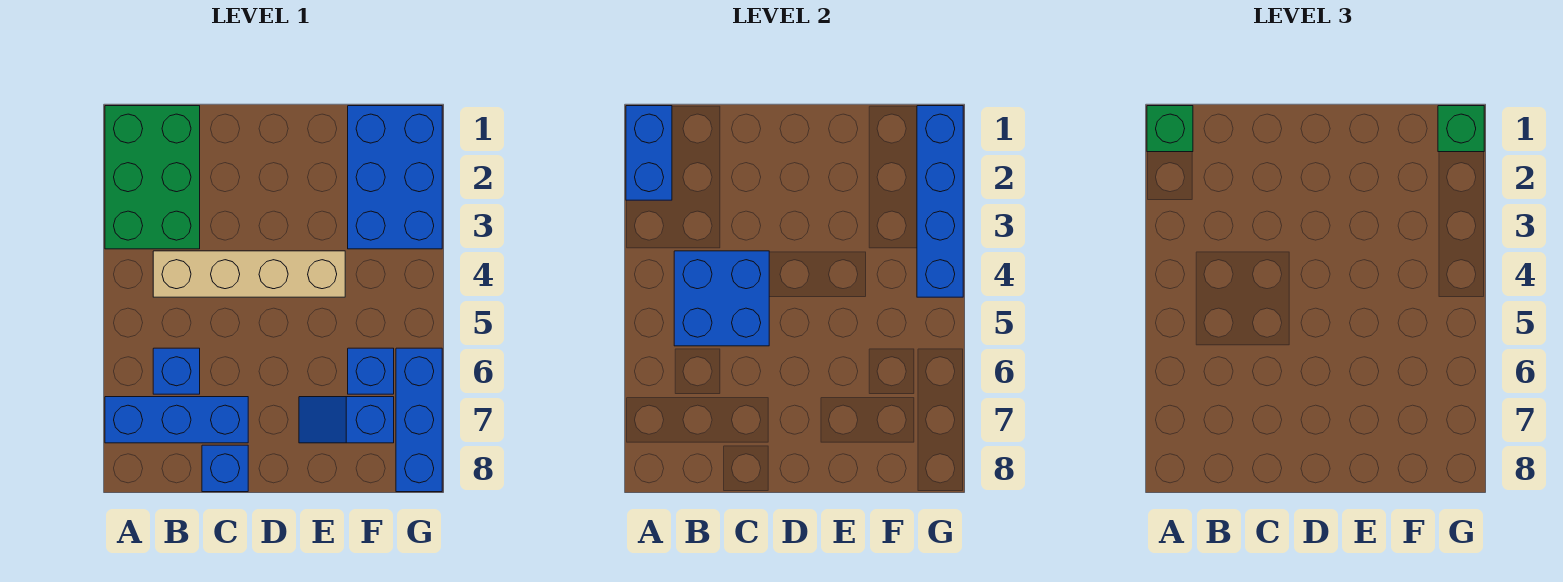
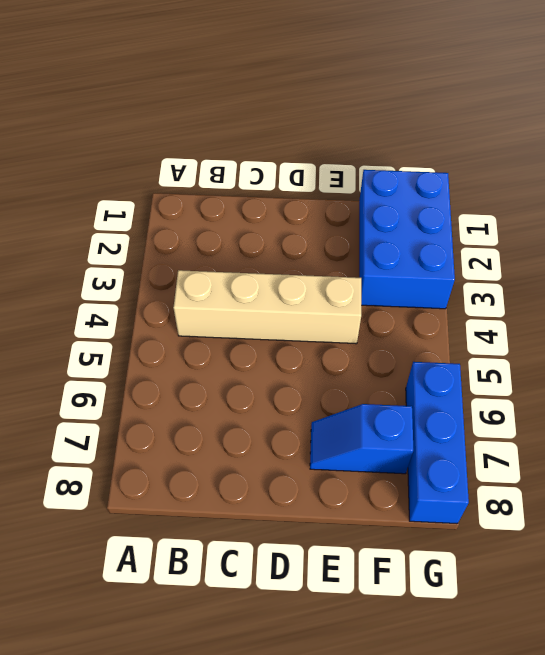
none -> green 2x3 brick [105,106,200,249]
none -> blue 1x3 brick [105,397,248,443]
none -> blue 1x1 brick [153,348,200,394]

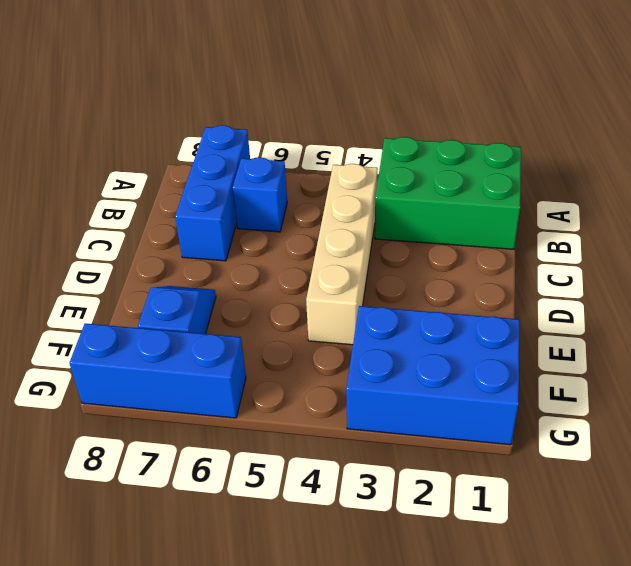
none -> blue 1x1 brick [202,445,248,492]
none -> blue 1x1 brick [348,348,394,394]
none -> blue 1x2 brick [626,106,672,200]

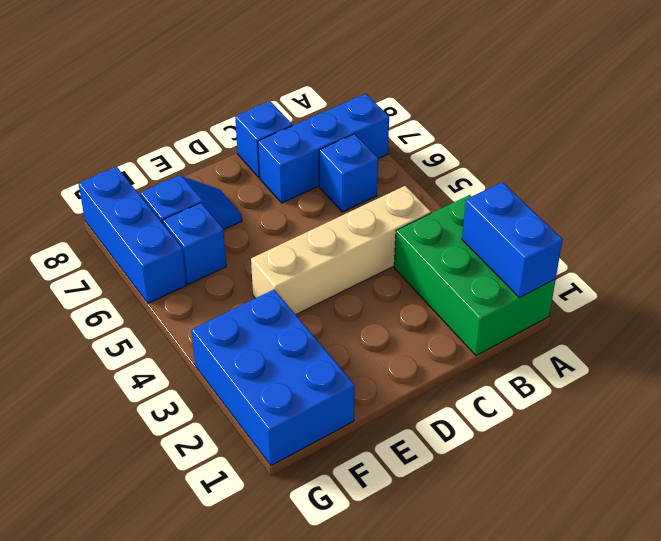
none -> blue 2x2 brick [674,251,769,346]
none -> blue 1x4 brick [917,106,963,297]
none -> green 1x1 brick [1147,106,1193,152]

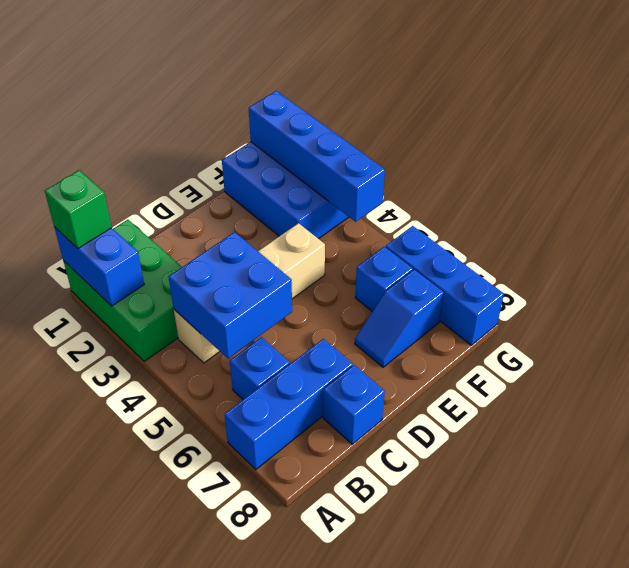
none -> green 1x1 brick [1438,106,1484,152]

